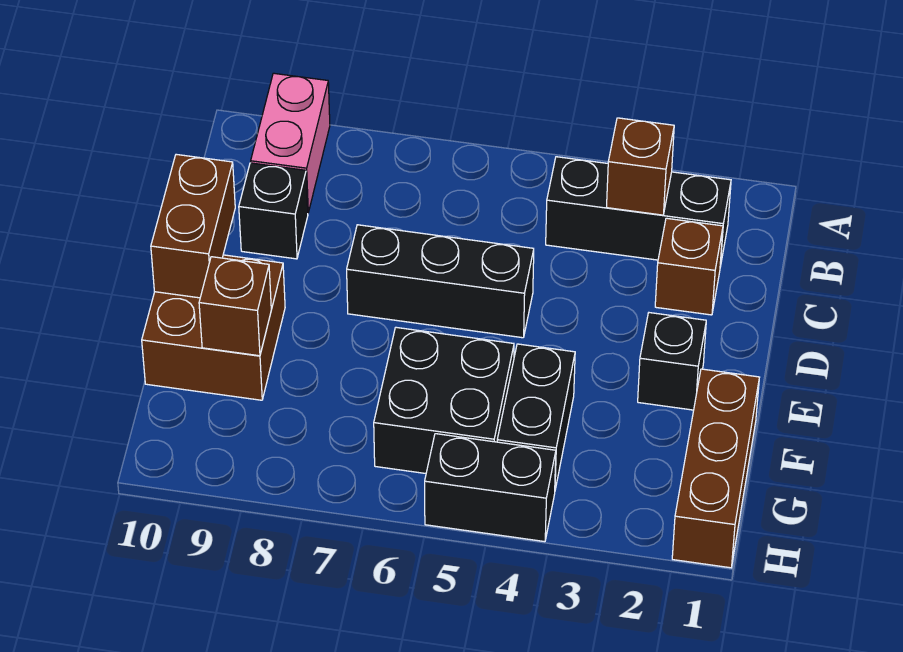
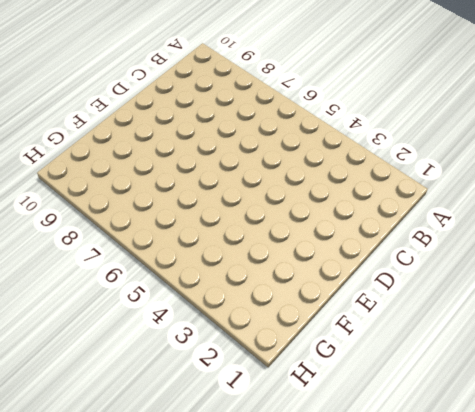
none -> pink 1x2 brick [251,73,330,212]
none -> black 1x3 brick [546,157,731,267]
none -> brown 1x1 brick [655,218,723,315]

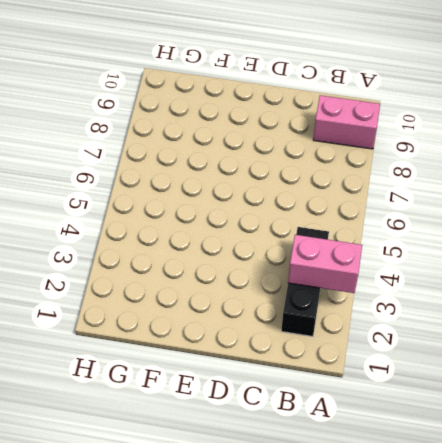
pink 1x2 brick [288,235,362,293] -> brown 1x1 brick [607,118,674,215]
none -> brown 1x1 brick [655,218,723,315]
none -> black 1x1 brick [239,163,308,259]
none -> black 1x3 brick [347,225,534,338]

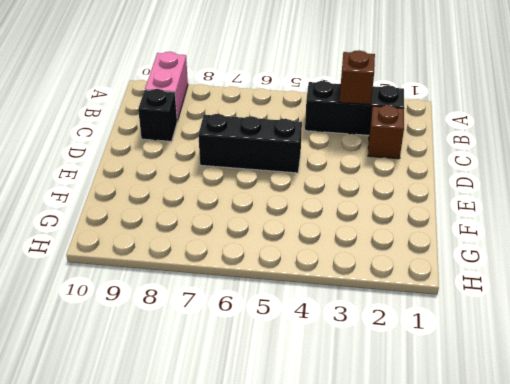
none -> black 1x1 brick [638,313,706,410]
none -> brown 2x2 brick [142,255,285,400]
none -> brown 1x3 brick [672,369,759,568]

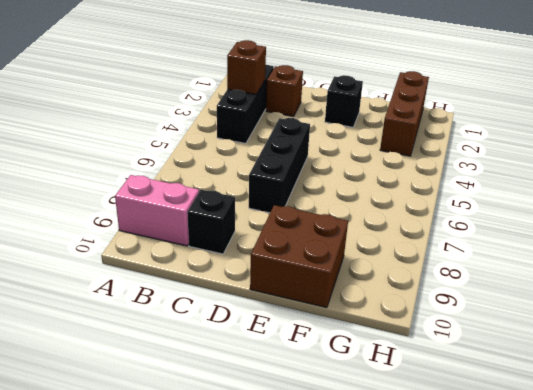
brown 1x3 brick [380,71,429,156] -> brown 1x3 brick turned to [672,369,759,568]
none -> black 1x2 brick [497,344,575,489]
none -> black 2x2 brick [374,327,514,473]
none -> black 1x2 brick [425,434,556,542]

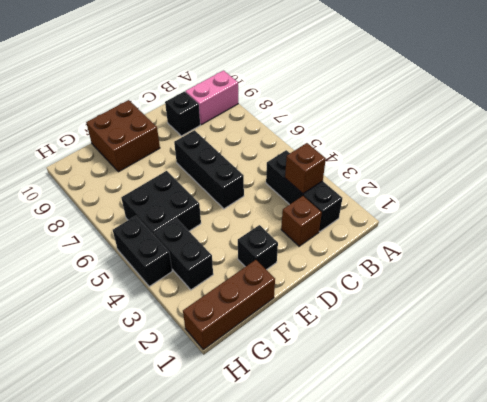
black 1x2 brick [154,219,213,290] -> black 1x2 brick turned to [497,344,575,489]
none -> brown 1x2 brick [151,154,235,298]
none -> brown 1x1 brick [199,257,271,356]

